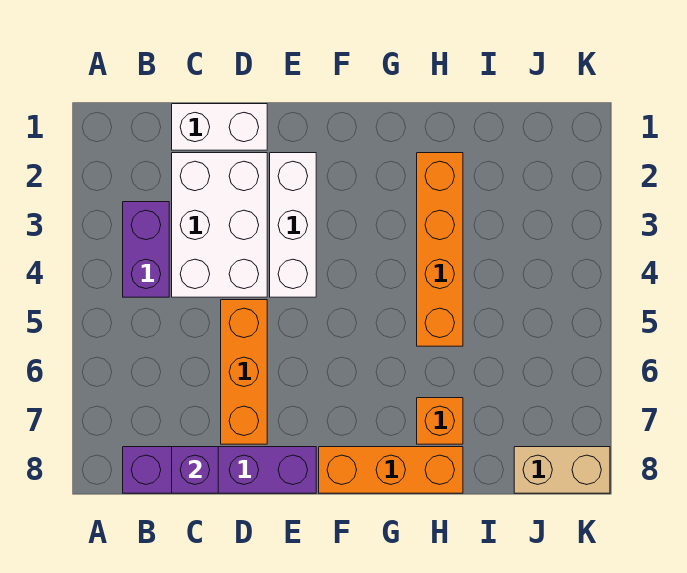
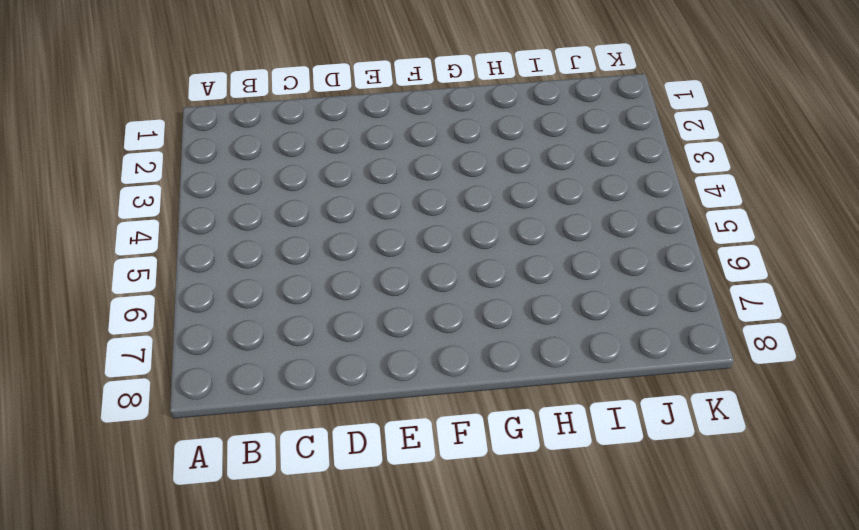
none -> purple 1x2 brick [123,202,169,297]
none -> purple 1x4 brick [123,447,316,493]

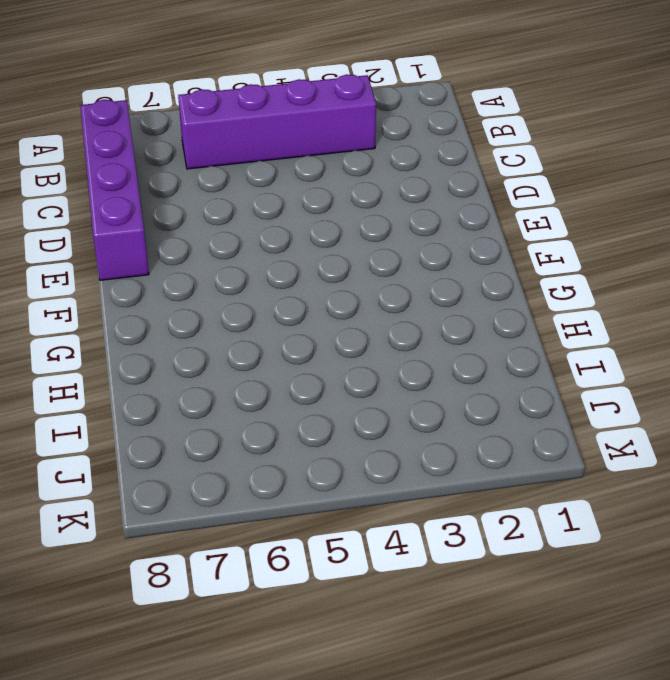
purple 1x4 brick [178,75,376,169] -> purple 1x2 brick [123,202,169,297]
none -> white 1x2 brick [172,104,267,150]
none -> white 2x3 brick [172,153,267,297]

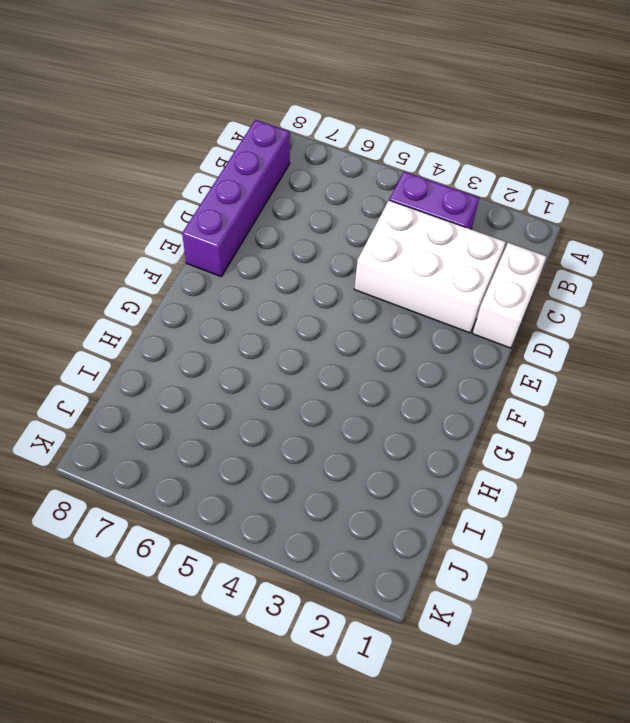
none -> orange 1x3 brick [221,300,267,444]
none -> white 1x3 brick [270,153,316,297]

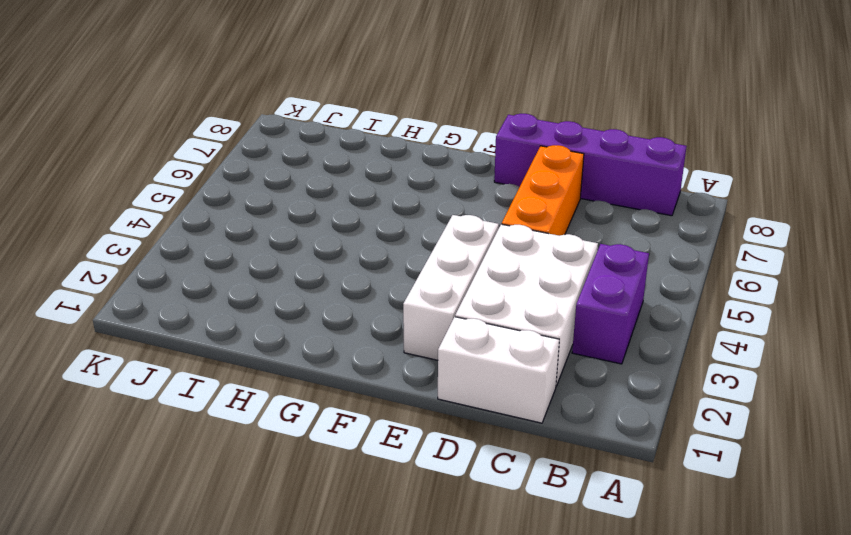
none -> orange 1x3 brick [319,447,463,493]
none -> orange 1x4 brick [417,153,463,346]

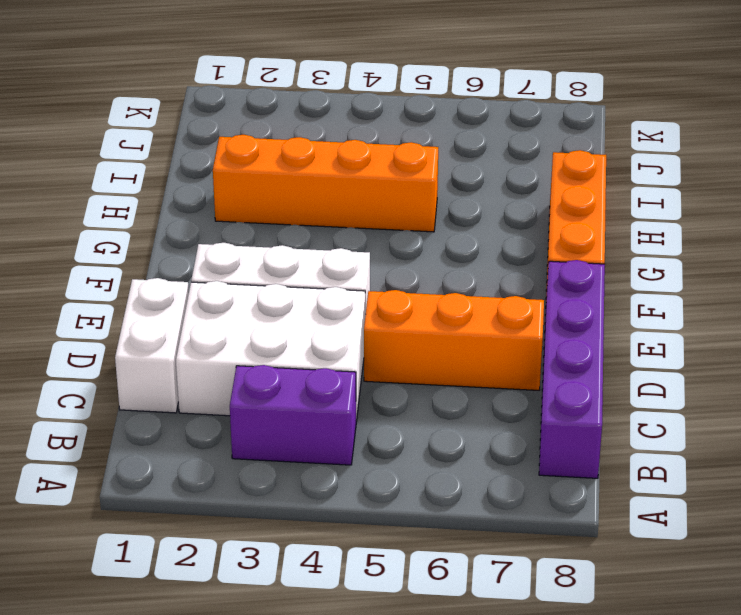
none -> orange 1x1 brick [417,398,463,444]
none -> tan 1x2 brick [514,447,610,493]

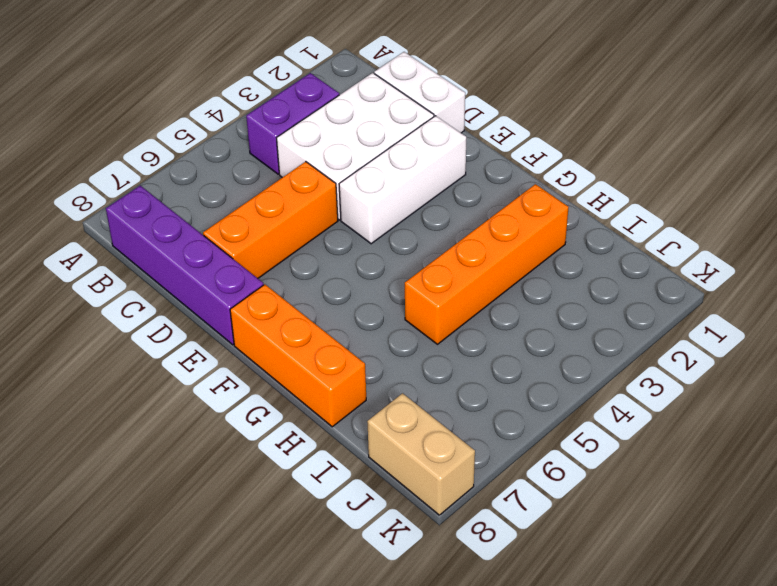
none -> orange 1x1 brick [417,398,463,444]
none -> purple 1x1 brick [172,447,218,493]

